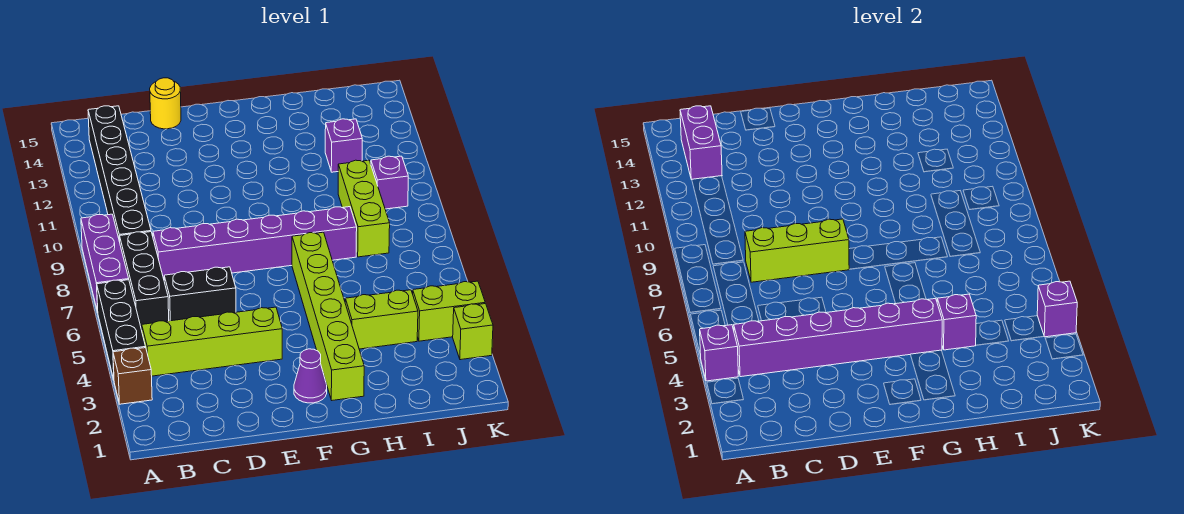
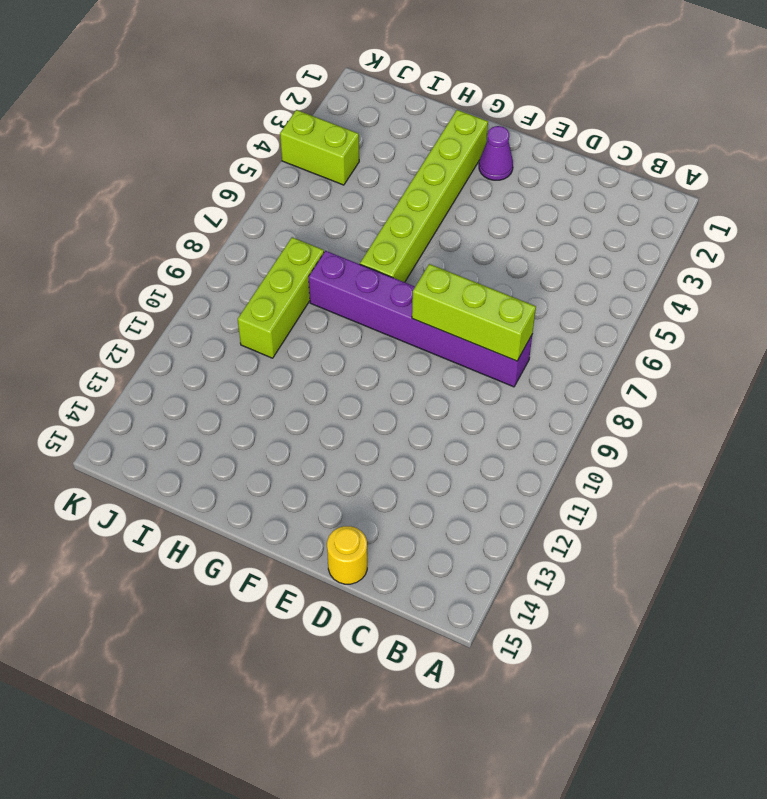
none -> brown 1x1 brick [113,348,152,404]
none -> black 1x3 brick [97,280,146,379]
none -> purple 1x3 brick [81,214,129,312]

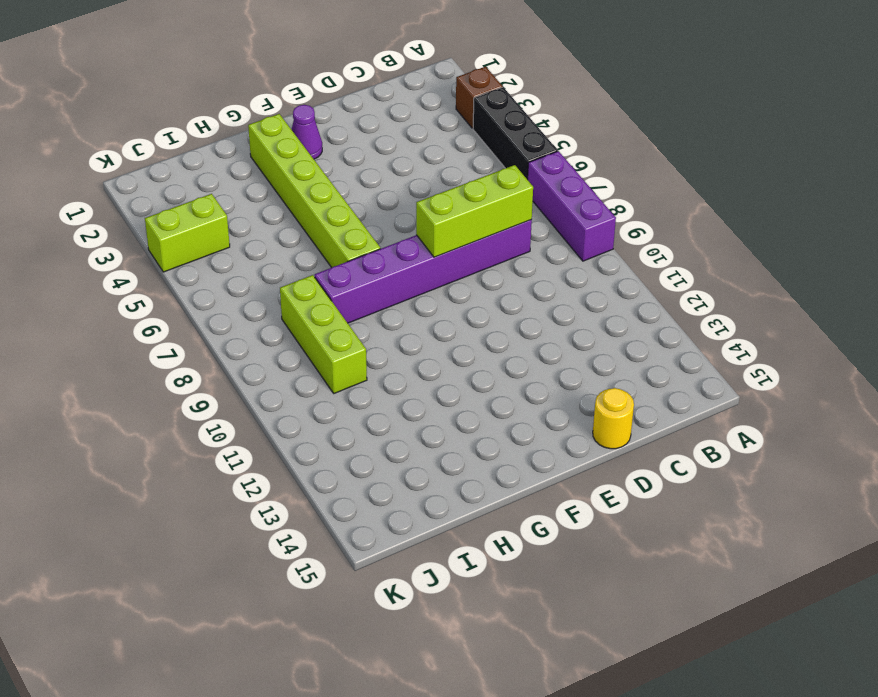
none -> lime 1x4 brick [142,307,282,376]
none -> black 1x3 brick [120,232,169,330]
none -> black 1x6 brick [88,106,151,242]

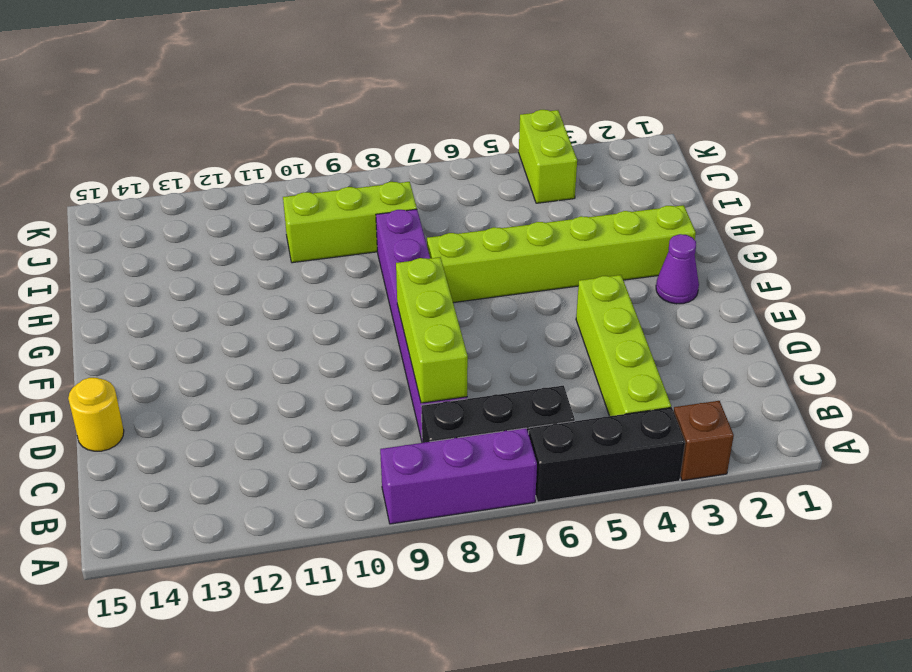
none -> black 1x6 brick [88,106,151,242]
none -> black 1x2 brick [164,267,236,321]
none -> lime 1x2 brick [345,290,418,349]

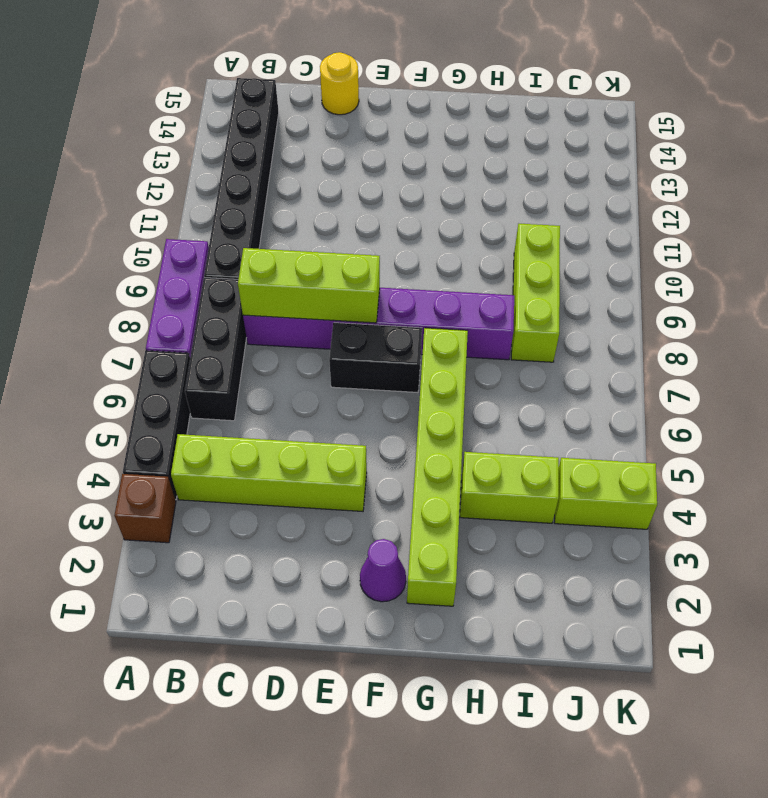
black 1x2 brick [329,323,422,392] -> black 1x2 brick moved to [164,267,236,321]
none -> purple 1x1 brick [325,119,362,172]
none -> purple 1x1 brick [371,156,408,209]
none -> lime 1x1 brick [453,304,493,360]

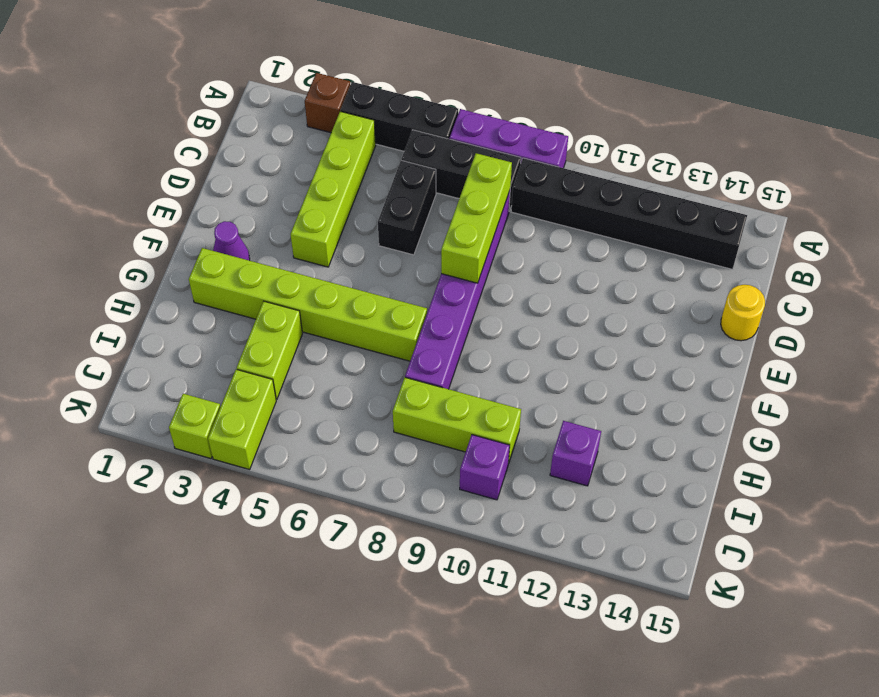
none -> purple 1x1 brick [700,325,738,381]
none -> purple 1x6 brick [734,299,942,377]
none -> purple 1x2 brick [680,106,722,179]

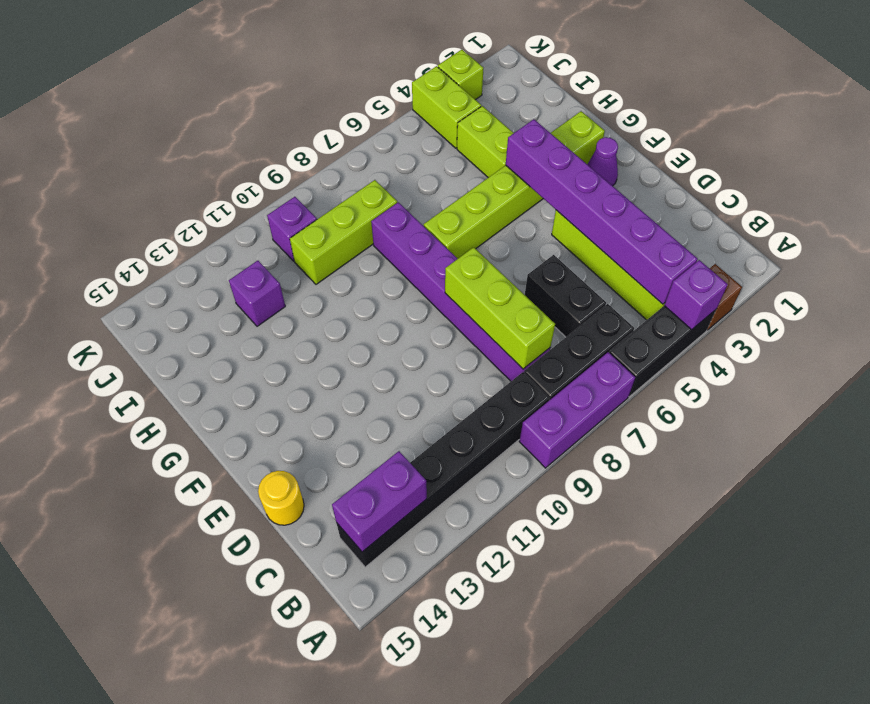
none -> purple 1x1 brick [937,294,976,350]
none -> purple 1x1 brick [1037,281,1077,337]

